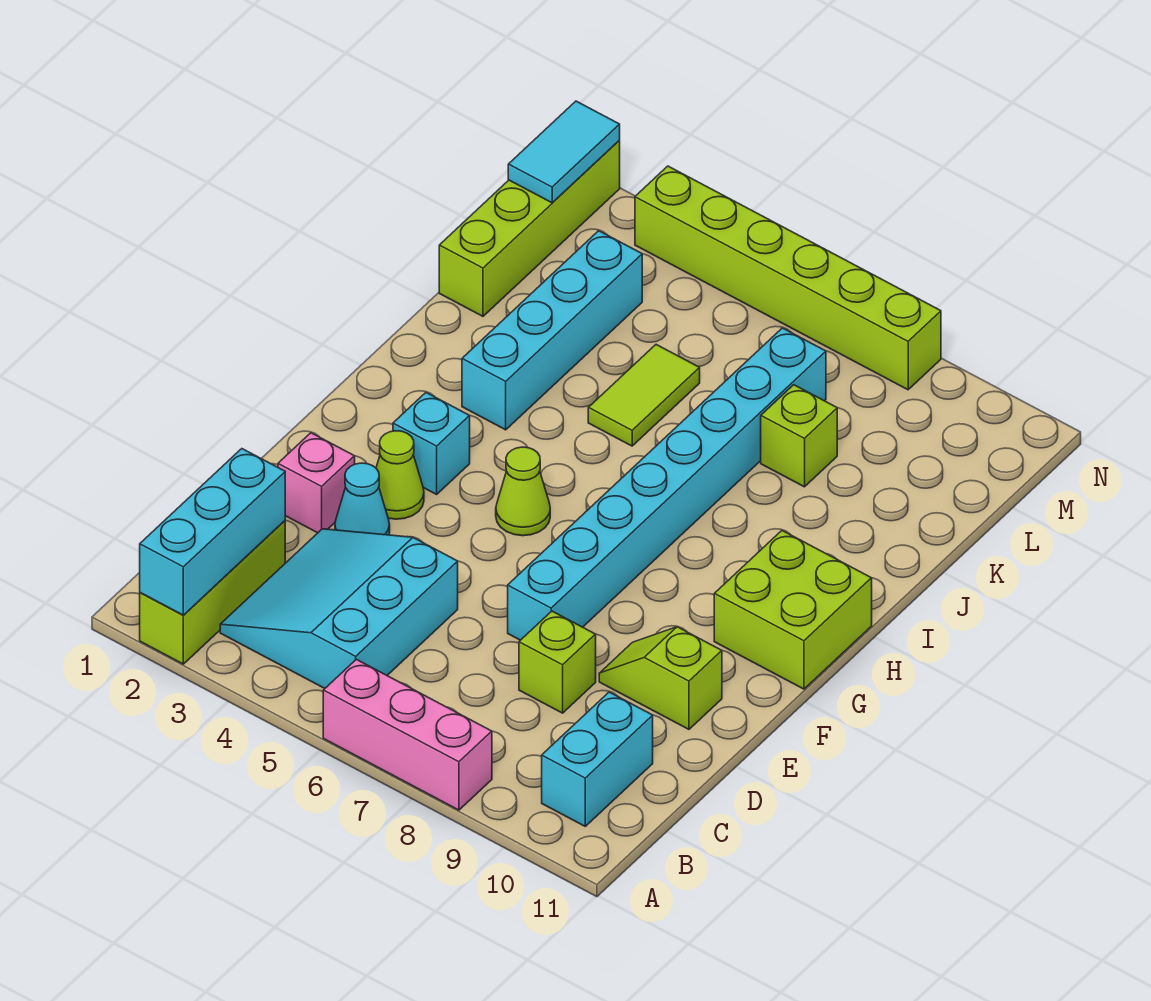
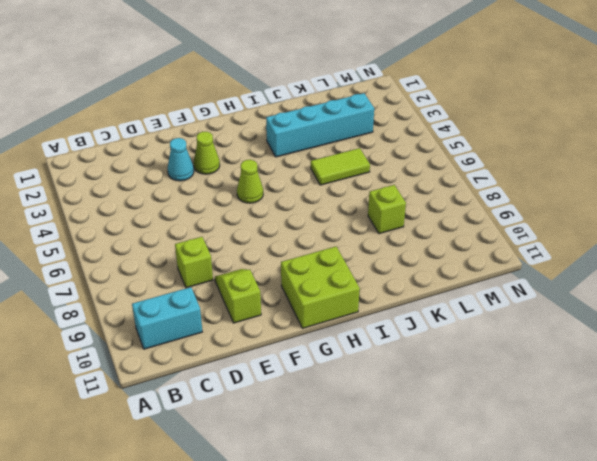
none -> lime 1x3 brick [140,521,285,664]
none -> pink 1x3 brick [323,659,492,810]
none -> cyan 3x3 slope [220,529,458,688]

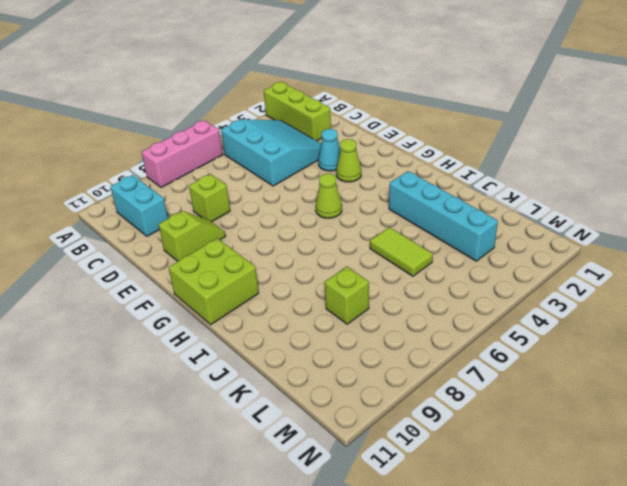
none -> pink 1x1 brick [278,433,355,533]
none -> cyan 1x8 brick [508,328,826,640]
none -> cyan 1x1 brick [393,393,470,494]

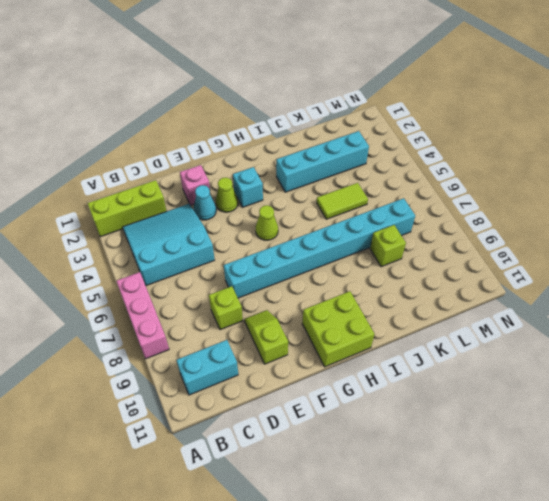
none -> lime 1x4 brick [439,141,620,316]
none -> lime 1x6 brick [635,166,941,390]
none -> cyan 1x3 brick [140,449,285,615]

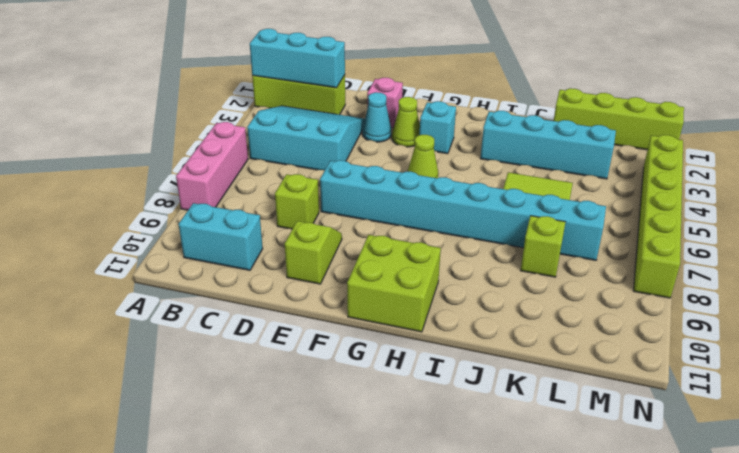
none -> cyan 1x2 tile [508,101,620,203]

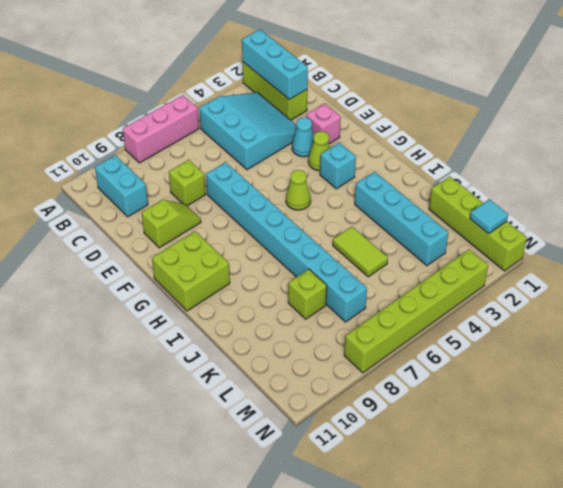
cyan 1x1 tile [470,199,508,234] -> cyan 1x2 tile [508,101,620,203]

